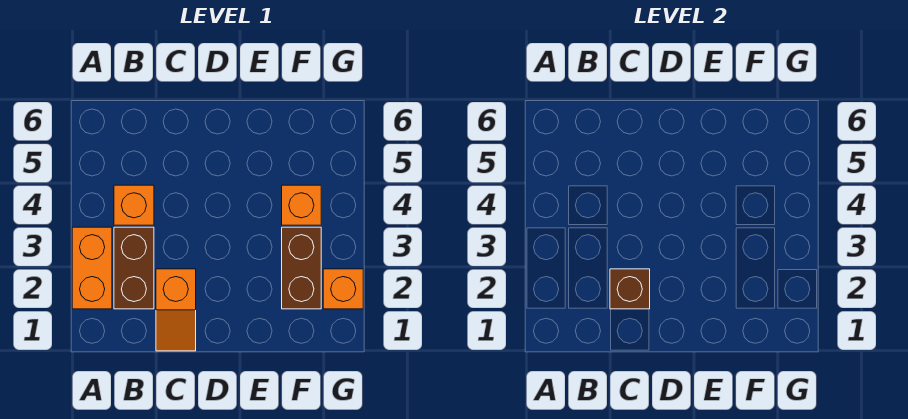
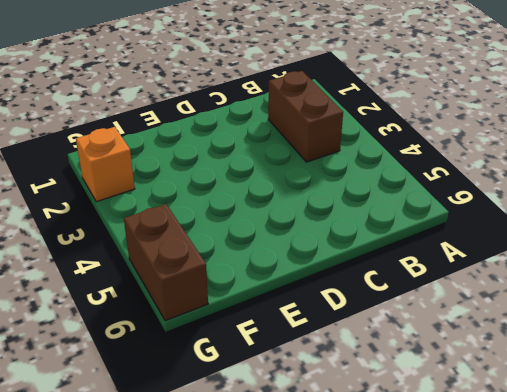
brown 1x2 brick [124,204,208,321] -> brown 1x2 brick moved to [282,227,321,309]
none -> orange 1x2 brick [72,227,112,309]
none -> orange 1x1 brick [114,185,154,225]

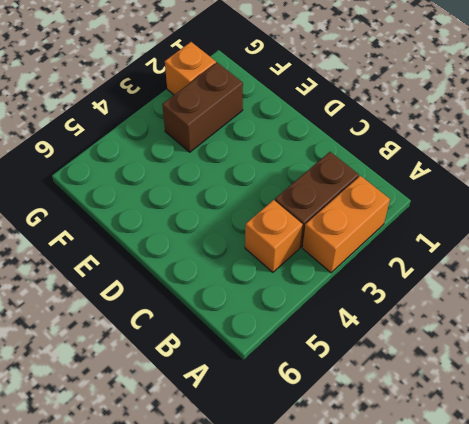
none -> orange 1x2 slope [156,269,196,351]
none -> orange 1x1 brick [282,185,321,225]

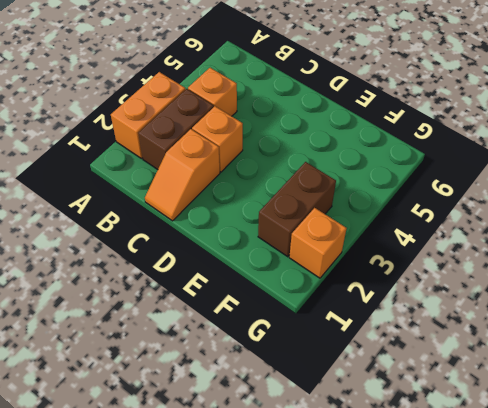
orange 1x1 brick [192,106,243,172] -> orange 1x1 brick moved to [282,185,321,225]
none -> brown 1x1 brick [610,269,650,309]

